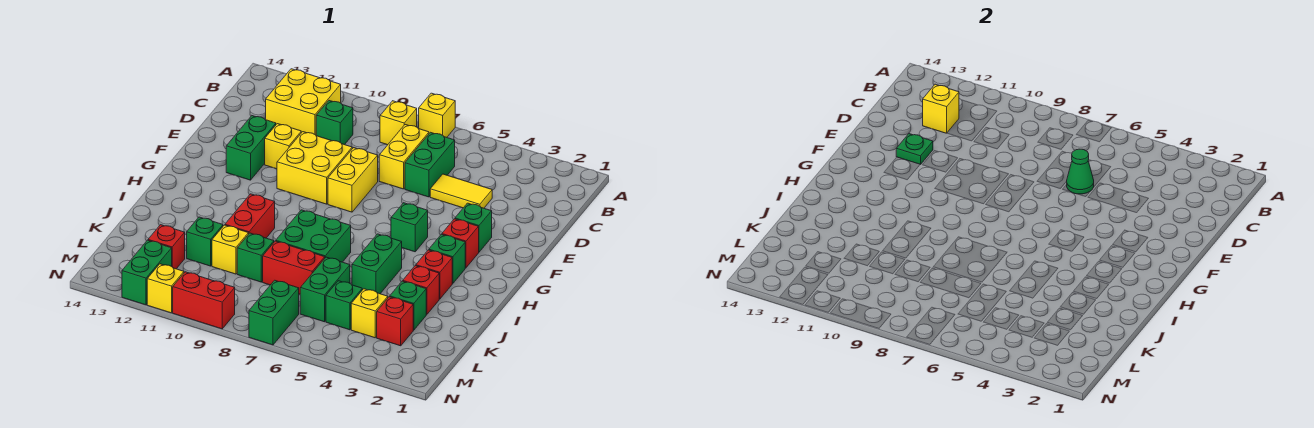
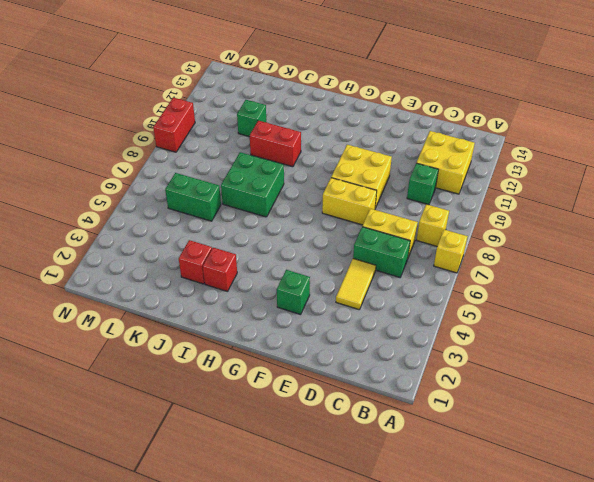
none -> yellow 1x1 brick [265,124,301,169]
none -> green 1x2 brick [226,116,276,180]
none -> red 1x1 brick [442,219,479,268]
none -> green 1x1 brick [391,203,428,252]

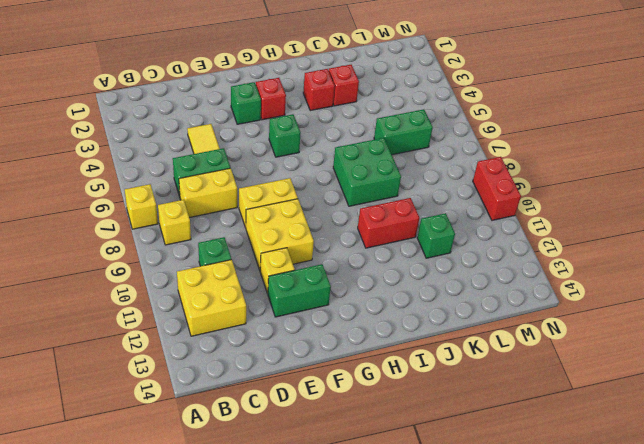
none -> green 1x1 brick [429,234,465,283]
none -> green 1x2 brick [352,234,402,294]
none -> green 1x1 brick [390,281,426,330]
none -> red 1x2 brick [263,241,325,294]

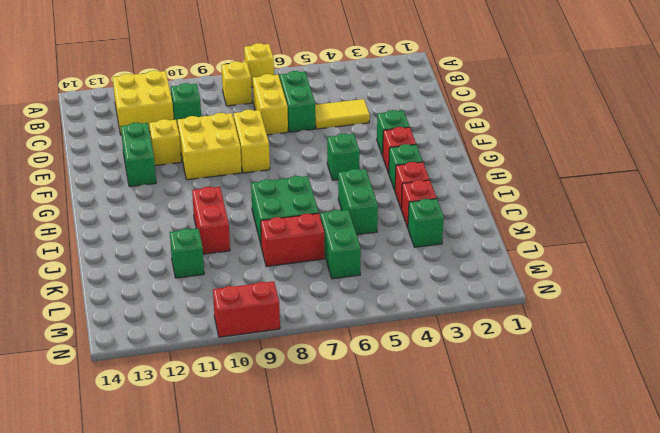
none -> green 1x1 brick [237,233,274,282]
none -> yellow 1x1 brick [212,225,249,274]
none -> red 1x1 brick [377,297,413,346]
none -> yellow 1x1 brick [351,289,388,338]

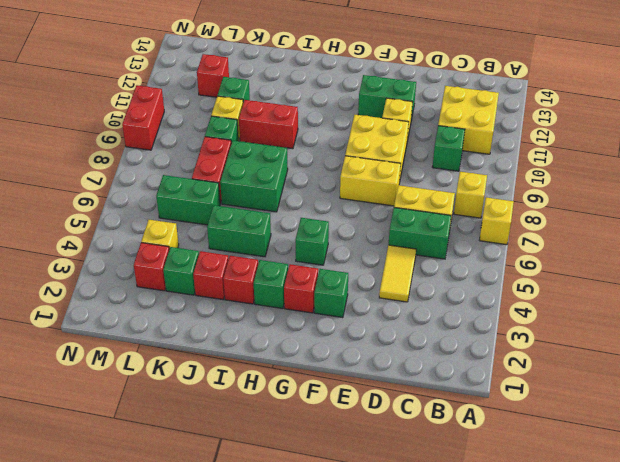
none -> green 1x1 brick [326,281,362,330]
none -> green 1x2 brick [249,280,299,345]
none -> green 1x2 brick [122,240,172,305]
none -> yellow 1x1 brick [147,264,184,313]

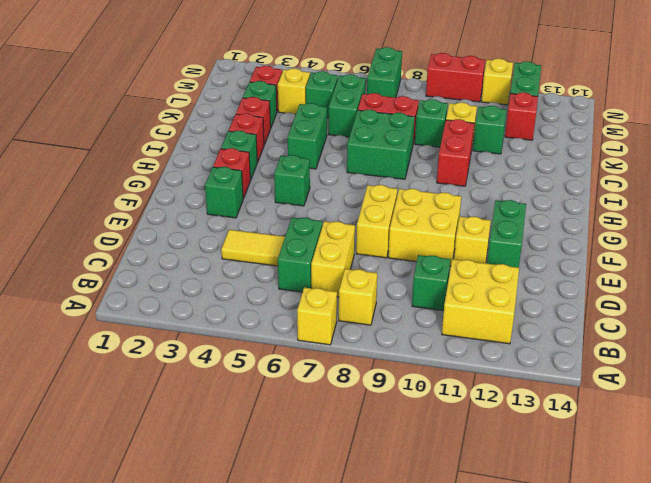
none -> yellow 1x1 brick [923,84,959,133]
none -> green 1x1 cone [1066,149,1094,194]
none -> green 1x1 plate [896,134,933,164]

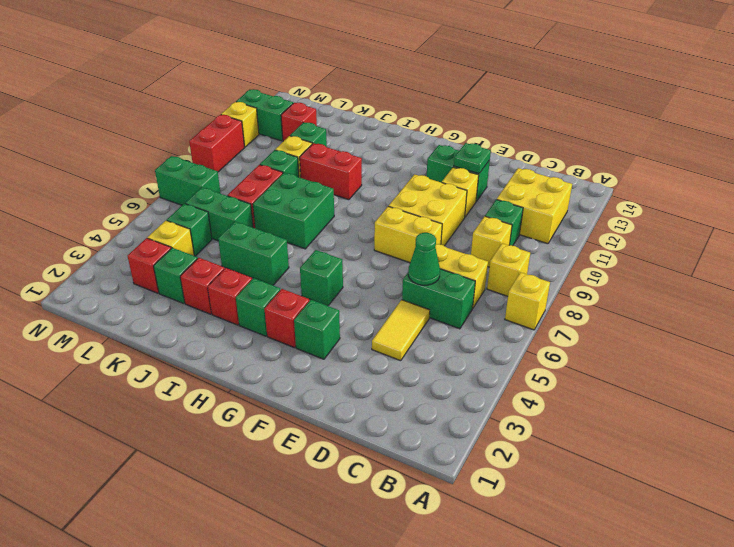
yellow 1x1 brick [471,216,512,267] -> yellow 1x1 brick moved to [923,84,959,133]

